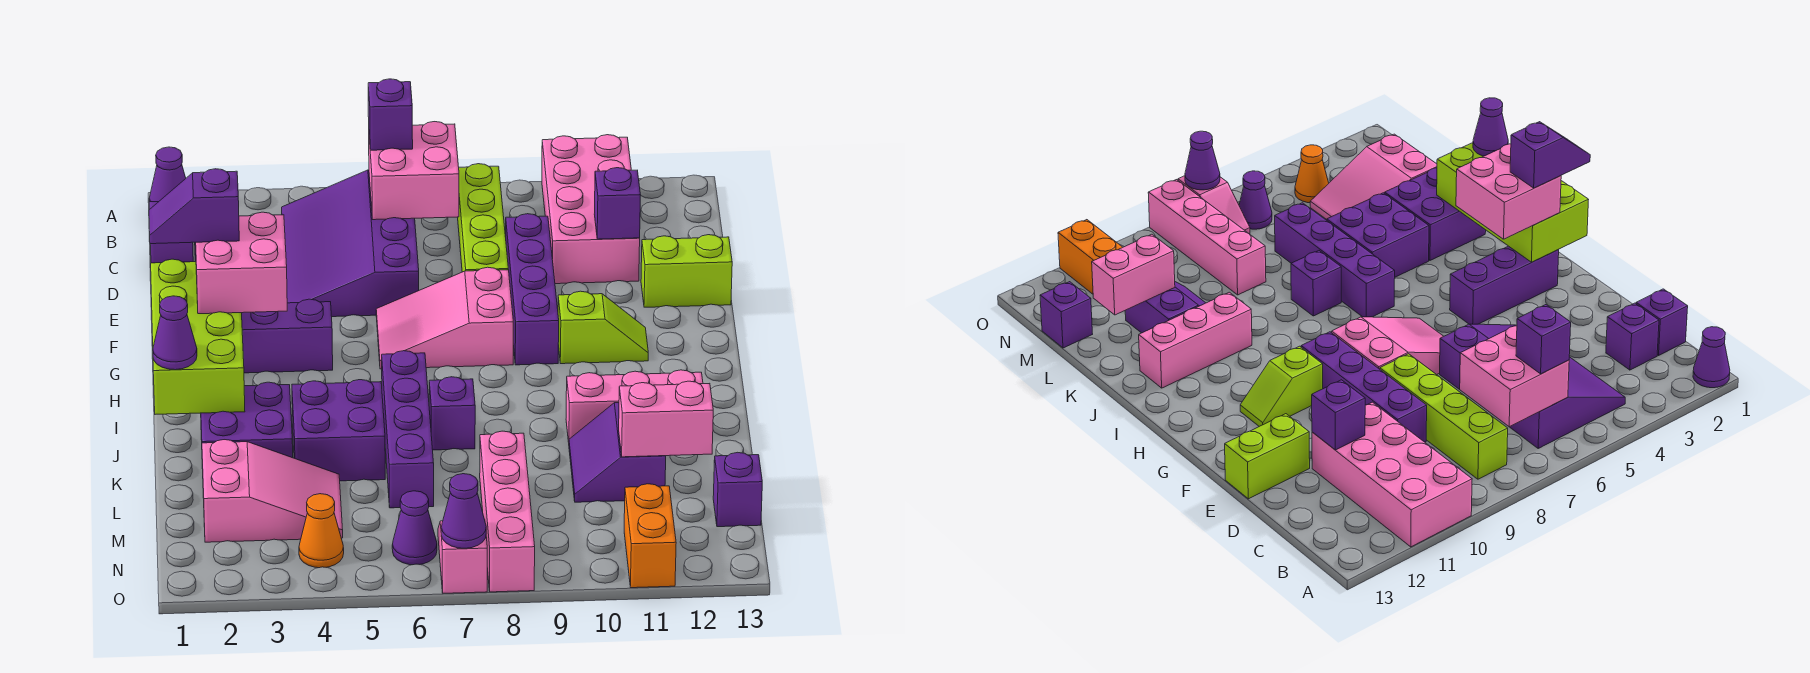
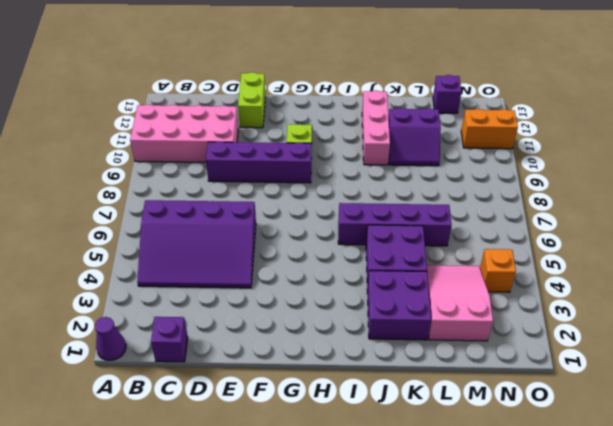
orange 1x1 brick [480,249,516,292] -> orange 1x1 cone [299,494,344,568]
none -> lime 1x4 brick [458,164,508,272]
none -> purple 1x1 brick [1606,303,1659,370]
none -> pink 2x3 slope [376,267,513,369]
none -> purple 1x3 brick [242,299,333,373]

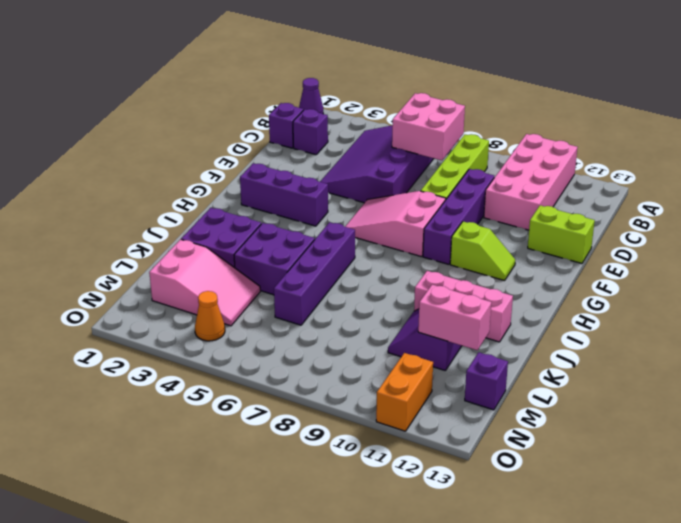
none -> purple 1x1 brick [429,377,475,450]
none -> pink 1x4 brick [480,431,535,592]
none -> purple 1x1 cone [392,491,437,565]
none -> pink 1x2 slope [438,521,487,593]

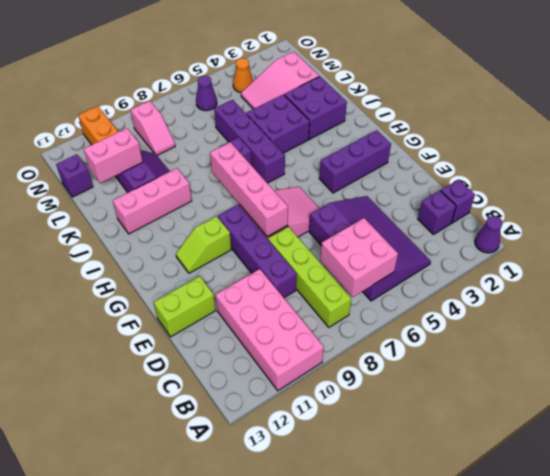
pink 1x4 brick [210,142,288,237] -> pink 1x4 brick moved to [480,431,535,592]
pink 1x2 slope [131,101,175,155] -> pink 1x2 slope moved to [438,521,487,593]
none -> purple 1x1 brick [594,168,640,239]
none -> lime 2x4 brick [151,259,245,414]
none -> purple 1x1 cone [441,474,486,548]
none -> purple 1x1 brick [368,79,413,150]

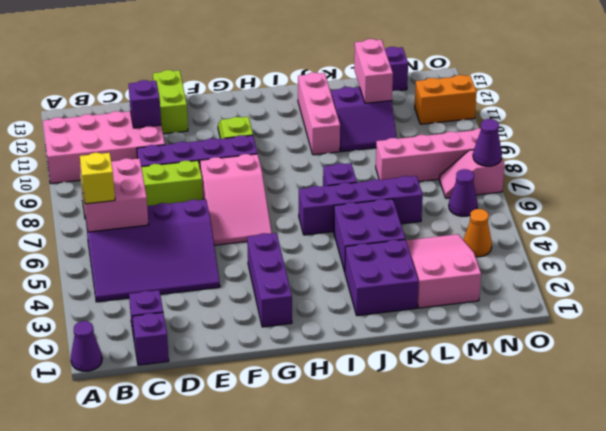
yellow 1x1 brick [80,153,115,204] -> purple 1x1 brick [368,79,413,150]
none -> lime 2x4 brick [151,259,245,414]
none -> pink 2x2 brick [196,212,287,314]
none -> purple 1x1 cone [153,296,197,370]
none -> purple 1x2 slope [149,169,239,244]

